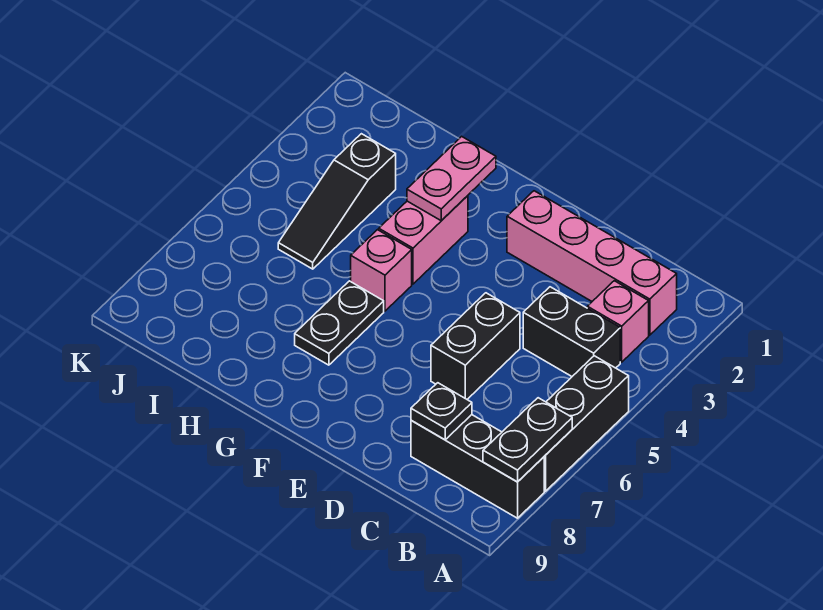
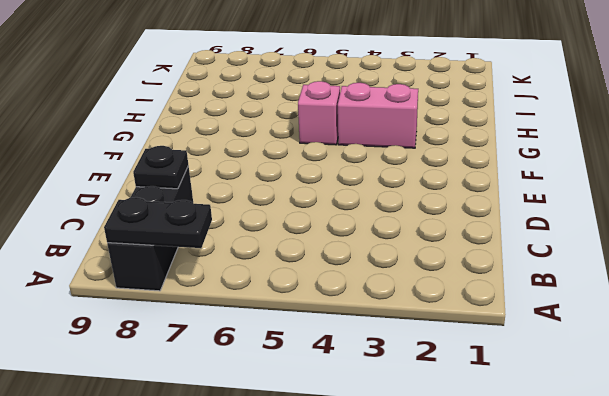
none -> black 1x3 brick [544,356,629,491]
none -> pink 1x4 brick [507,191,677,335]
none -> pink 1x1 brick [587,281,649,362]

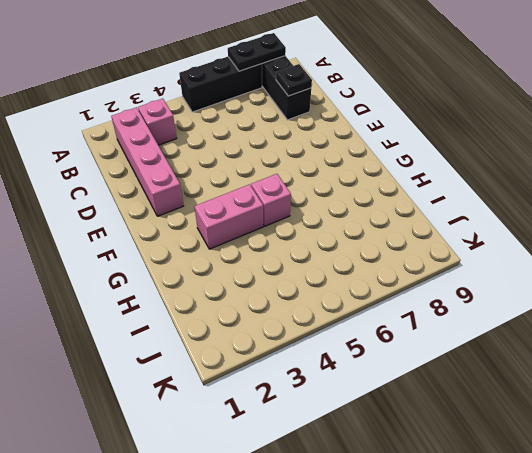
none -> black 1x2 brick [523,287,620,376]
none -> black 1x2 brick [431,293,520,399]
none -> black 1x2 plate [295,281,384,365]

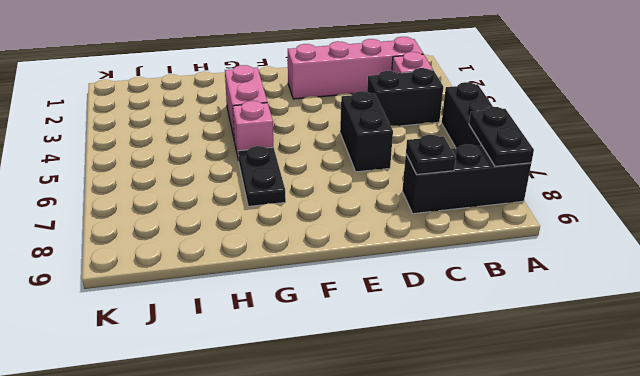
none -> black 1x3 slope [278,134,396,269]
none -> pink 1x2 plate [407,136,496,221]

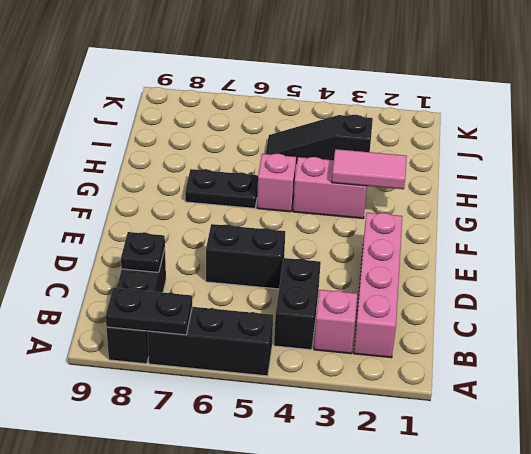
pink 1x2 tile [332,149,407,189] -> pink 1x2 plate [407,136,496,221]

